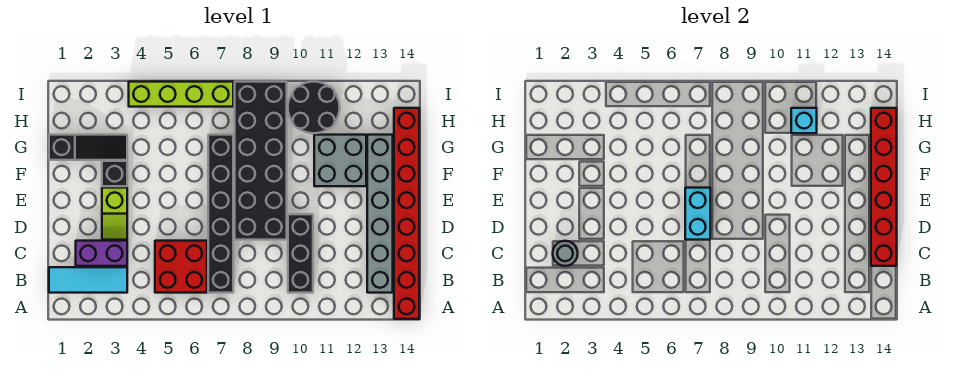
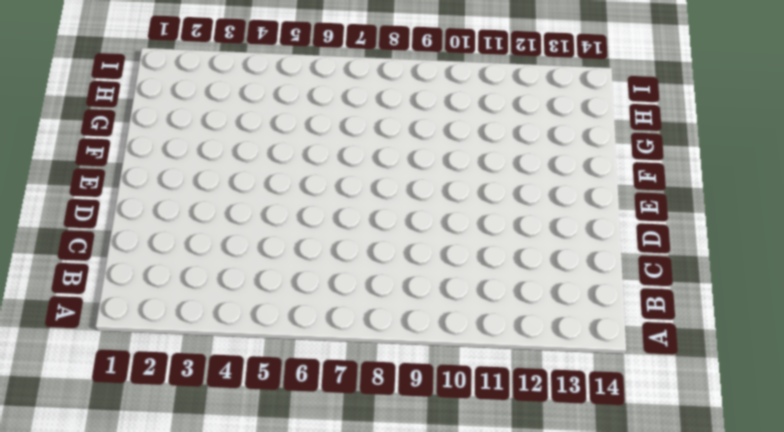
none -> red 1x8 brick [394,108,419,319]
none -> cyan 1x3 tile [49,267,127,293]
none -> red 2x2 brick [155,241,207,293]

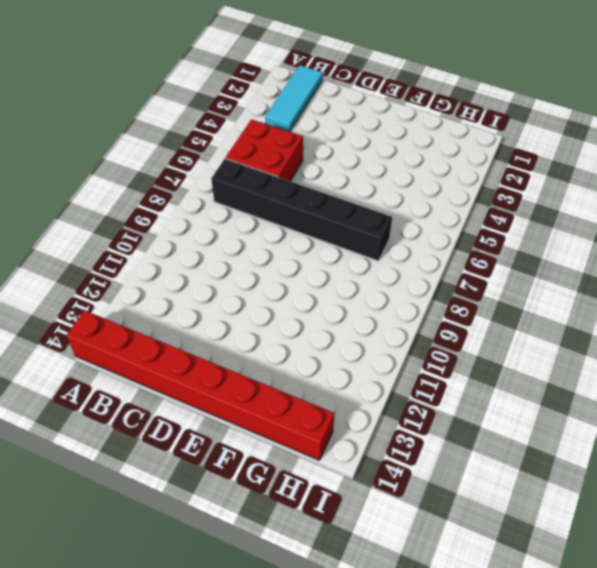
none -> black 1x3 brick [288,214,313,293]
none -> grey 1x6 brick [367,135,393,293]
none -> purple 1x2 brick [76,241,127,266]

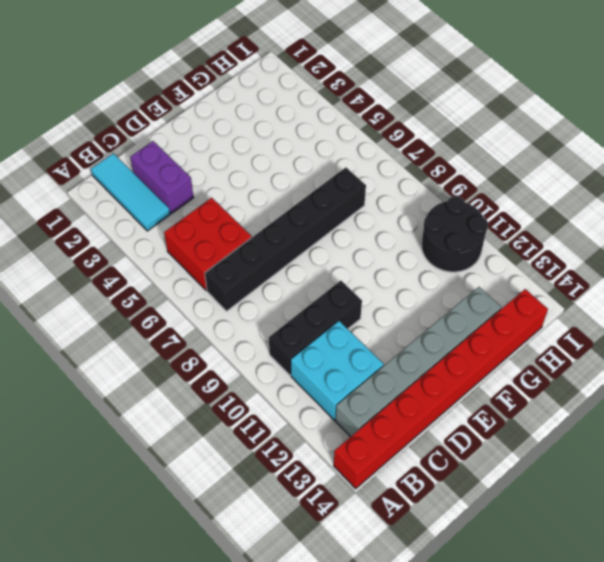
cyan 2x2 brick [291,321,384,420] -> none
none -> lime 1x2 slope [102,188,127,240]
none -> black 2x6 brick [235,82,287,240]
none -> black 1x1 brick [102,161,127,186]

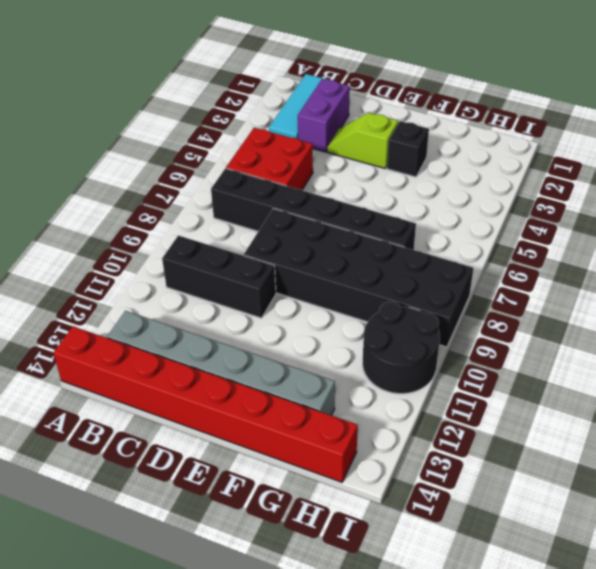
none -> grey 2x2 brick [314,135,366,186]
none -> black 1x3 slope [49,135,127,160]
none -> lime 1x4 brick [129,82,233,107]

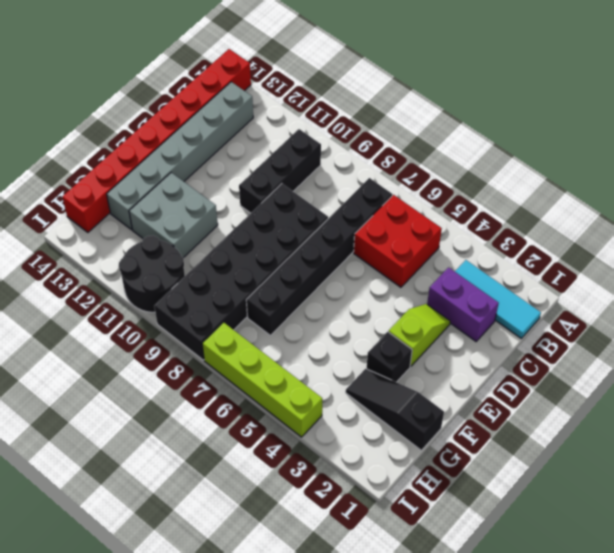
none -> grey 1x1 round brick [553,241,578,266]
none -> red 1x6 brick [871,108,896,266]
none -> cyan 1x2 brick [685,188,710,240]

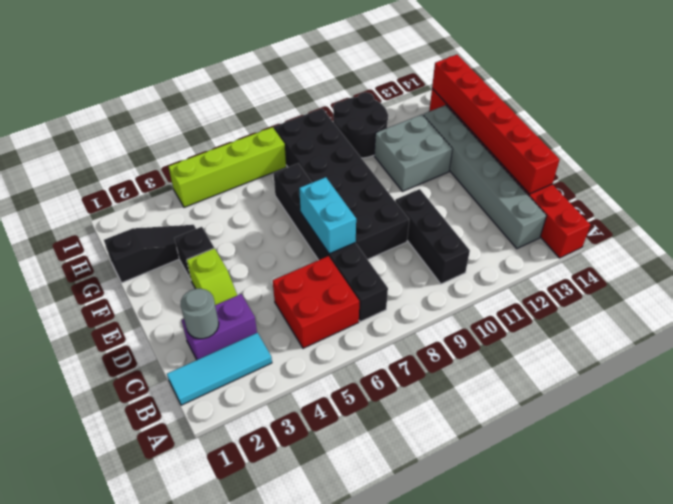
none -> cyan 1x1 brick [791,108,817,133]

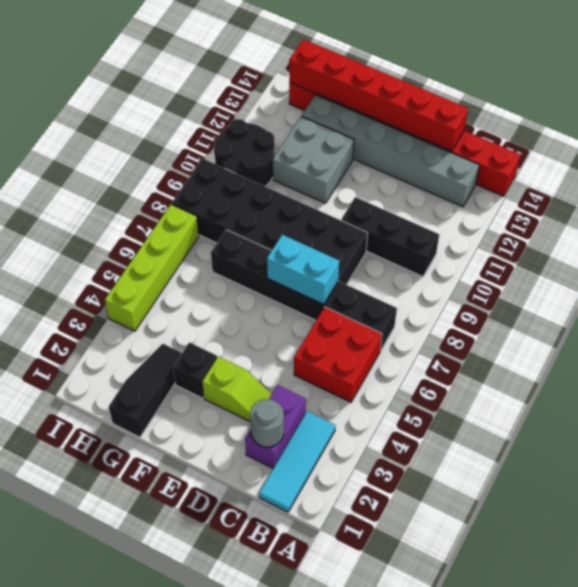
none -> cyan 1x1 brick [791,108,817,133]

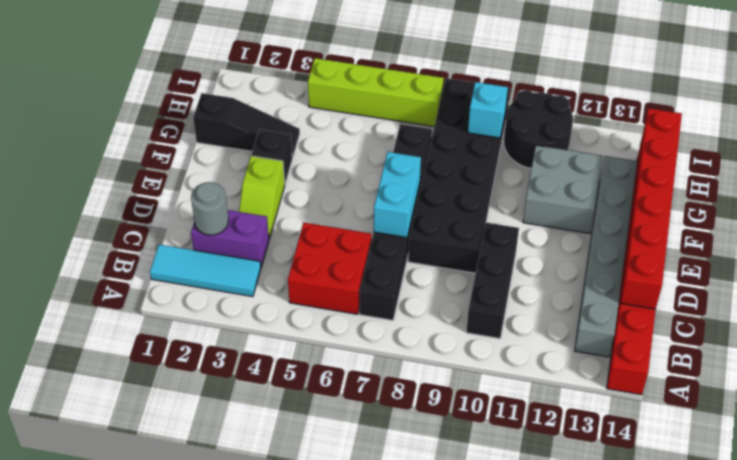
cyan 1x1 brick [468,82,508,138] -> cyan 1x1 brick moved to [791,108,817,133]

